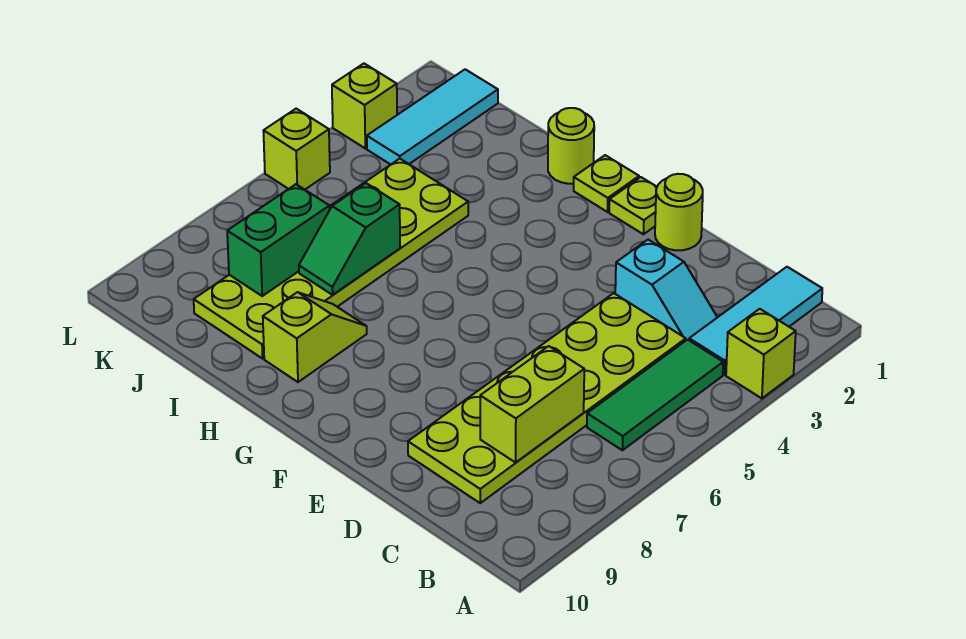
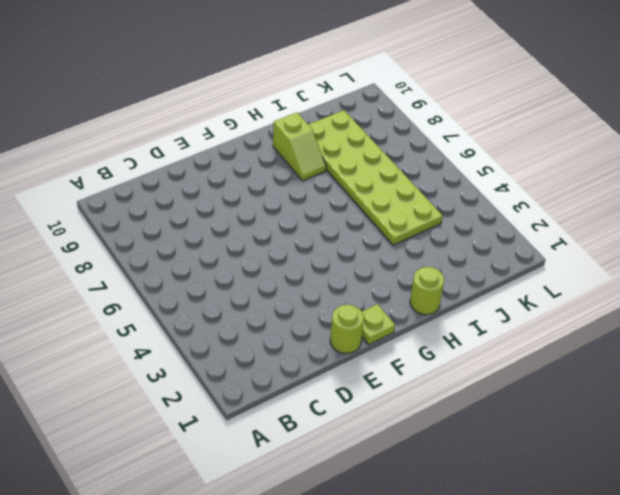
none -> lime 1x1 brick [726,309,796,398]
none -> cyan 1x3 tile [689,267,822,375]
none -> green 1x3 tile [587,340,723,450]

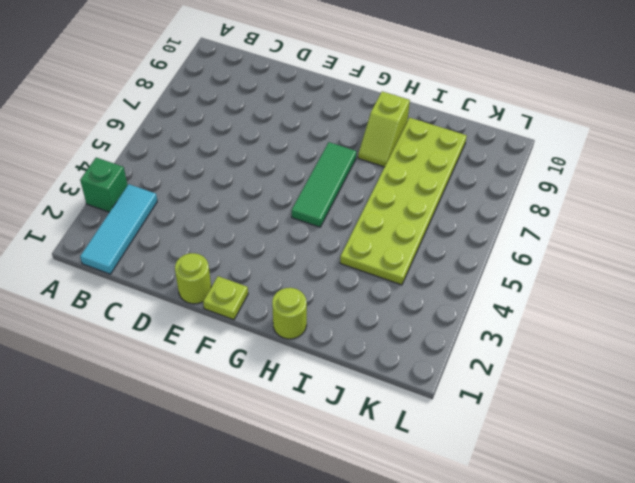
green 1x1 brick [80,158,128,212] -> lime 1x1 brick [726,309,796,398]
green 1x3 tile [292,142,356,227] -> green 1x3 tile moved to [587,340,723,450]
none -> cyan 1x2 slope [615,240,717,340]
none -> lime 2x6 plate [408,293,686,503]
none -> lime 1x1 plate [574,155,639,212]

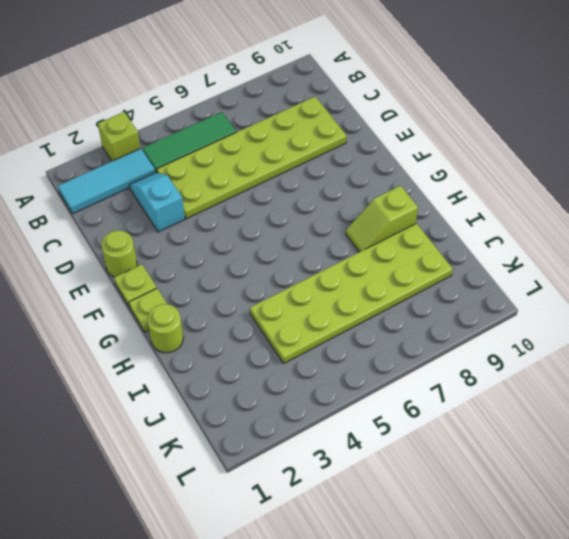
none -> cyan 1x3 tile [367,69,498,165]
none -> lime 1x1 brick [332,64,397,148]
none -> lime 1x1 brick [263,109,330,190]

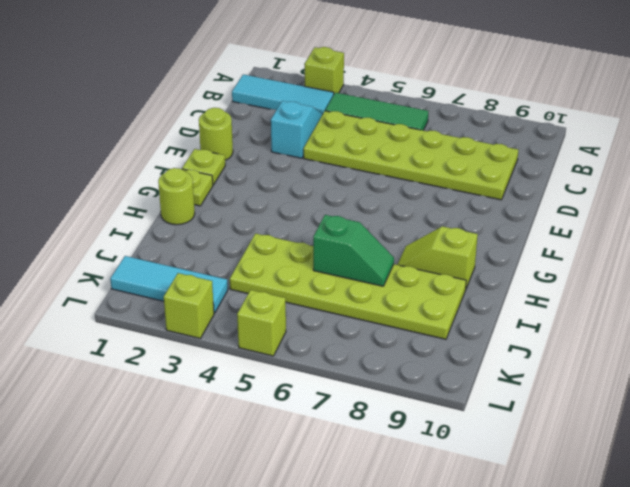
none -> lime 1x2 brick [480,346,584,462]
none -> green 1x2 brick [227,184,330,296]

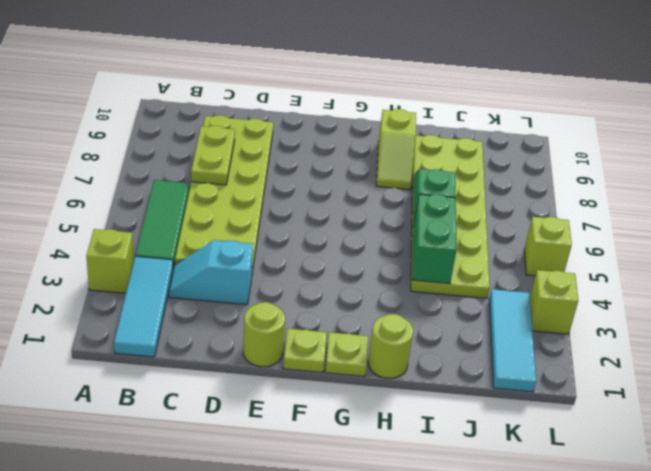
lime 1x2 plate [191,126,235,185] -> lime 1x2 brick [480,346,584,462]
green 1x2 brick [413,194,457,284] -> green 1x2 brick moved to [227,184,330,296]

